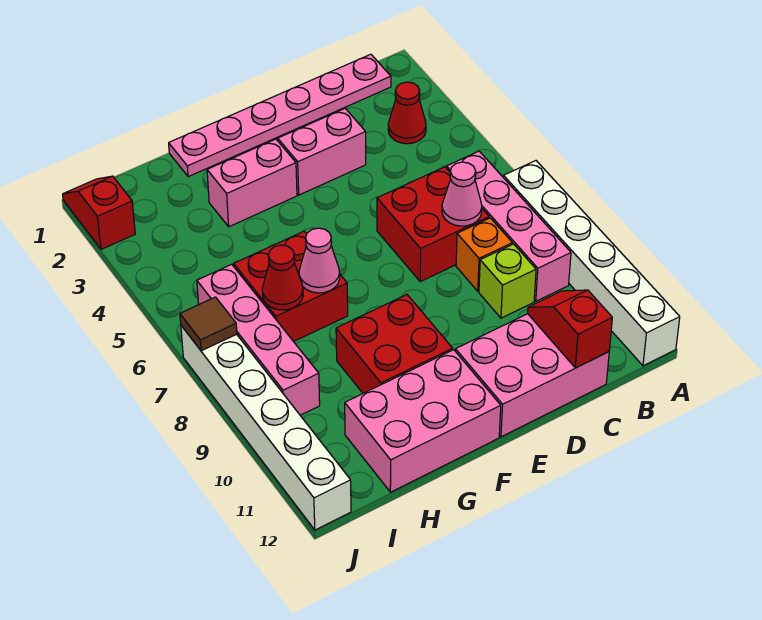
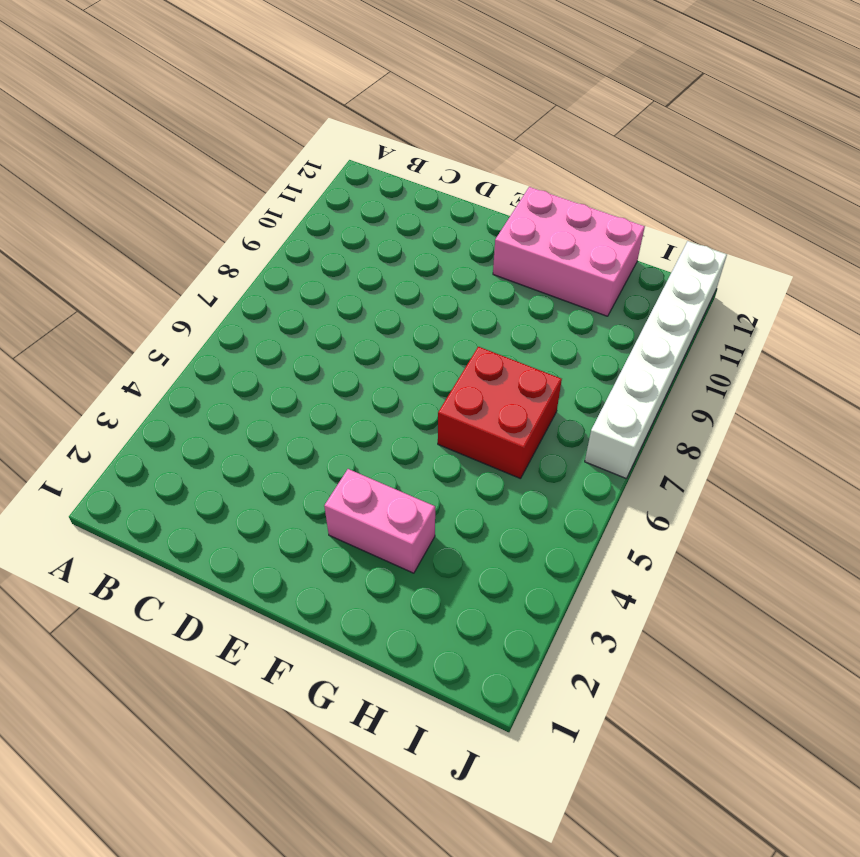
none -> white 1x6 brick [503,161,680,366]
none -> pink 1x6 plate [169,54,391,177]
none -> red 1x1 cone [388,82,426,144]

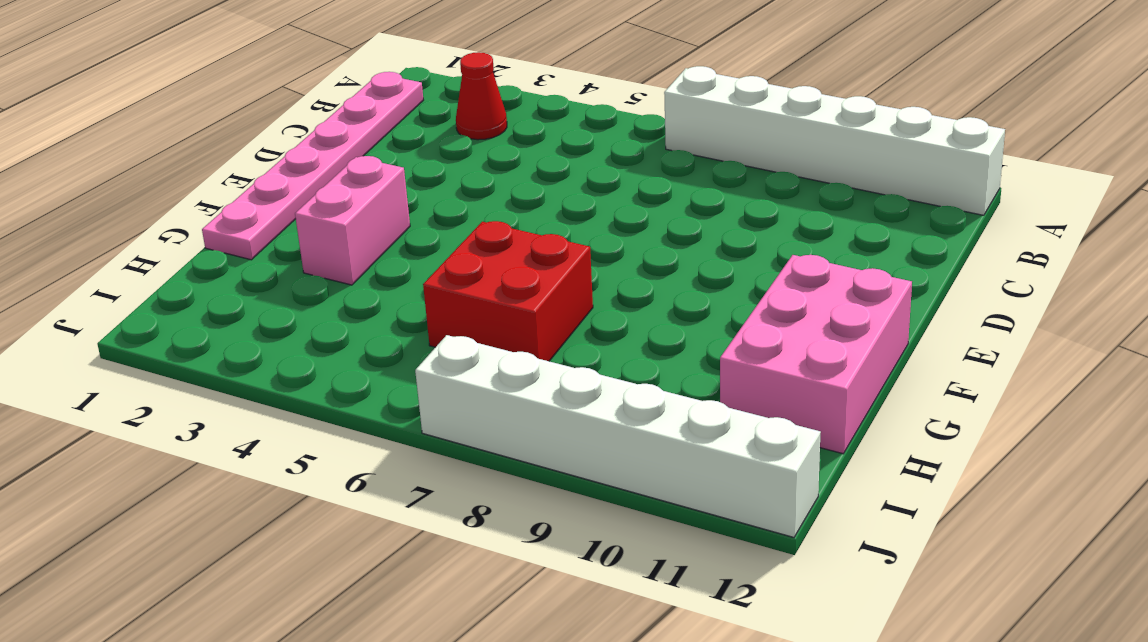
none -> pink 1x4 brick [447,151,571,301]
none -> red 2x2 brick [377,167,489,282]
none -> orange 1x1 brick [456,218,512,291]

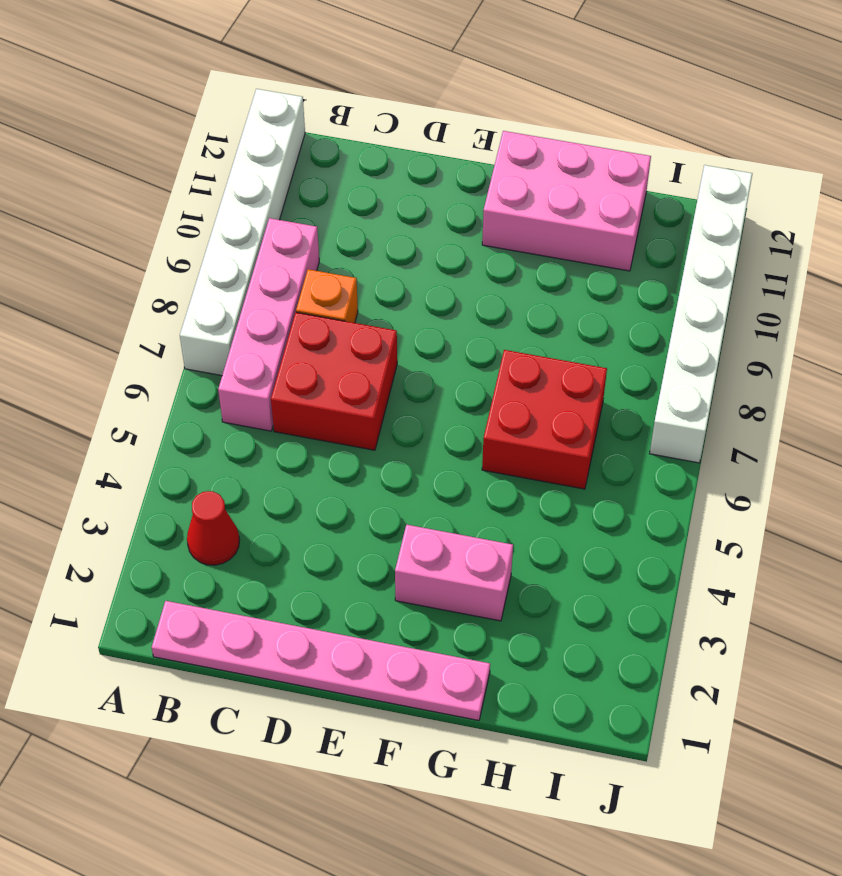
none -> lime 1x1 brick [479,244,536,318]
none -> pink 2x3 brick [455,314,609,437]
none -> pink 1x2 brick [278,109,366,195]

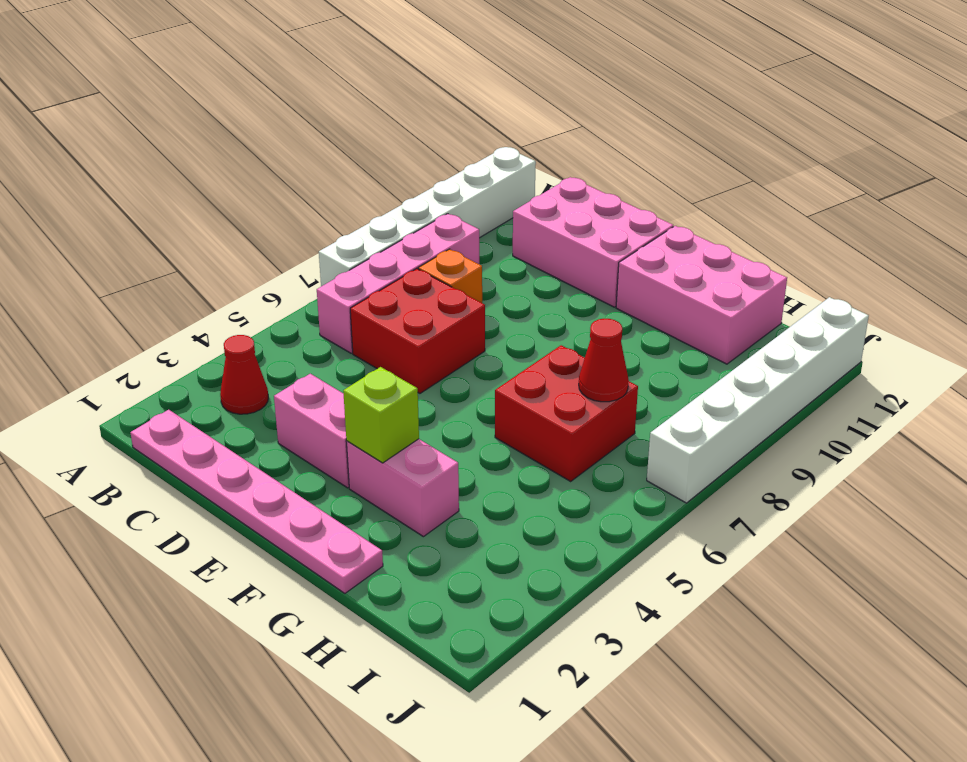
lime 1x1 brick [343,367,419,463] -> lime 1x1 brick moved to [479,244,536,318]
none -> red 2x2 brick [336,295,453,393]
none -> pink 1x4 brick [197,264,320,415]
none -> red 1x2 slope [63,176,135,249]

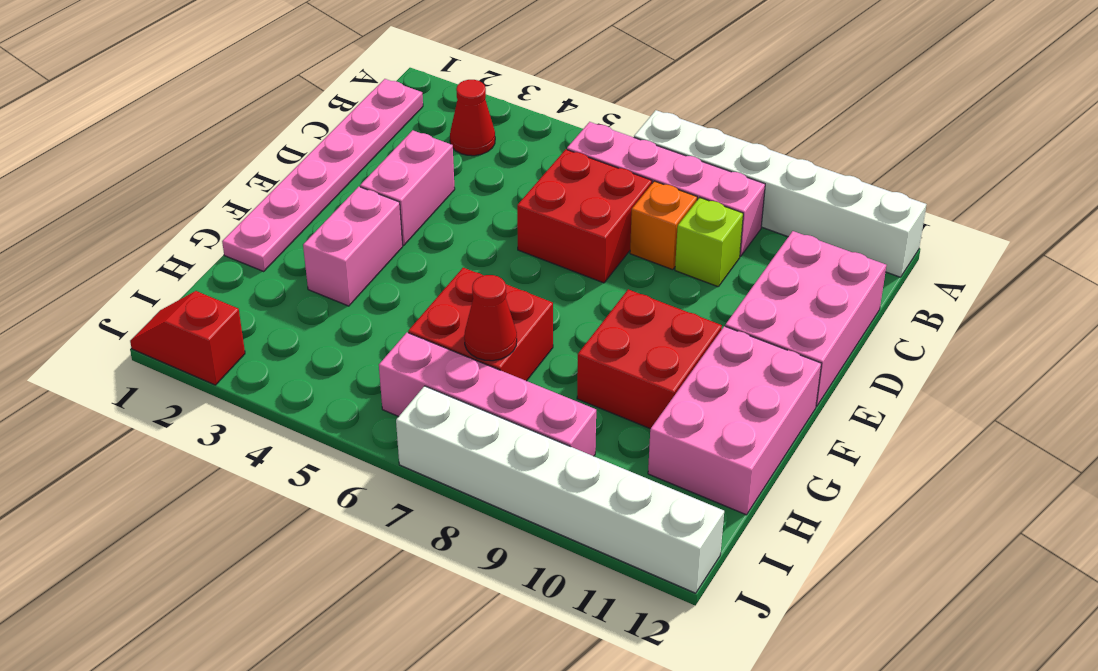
none -> pink 1x1 cone [442,162,482,226]
none -> red 1x2 slope [528,290,612,368]
none -> pink 1x1 cone [299,228,340,293]

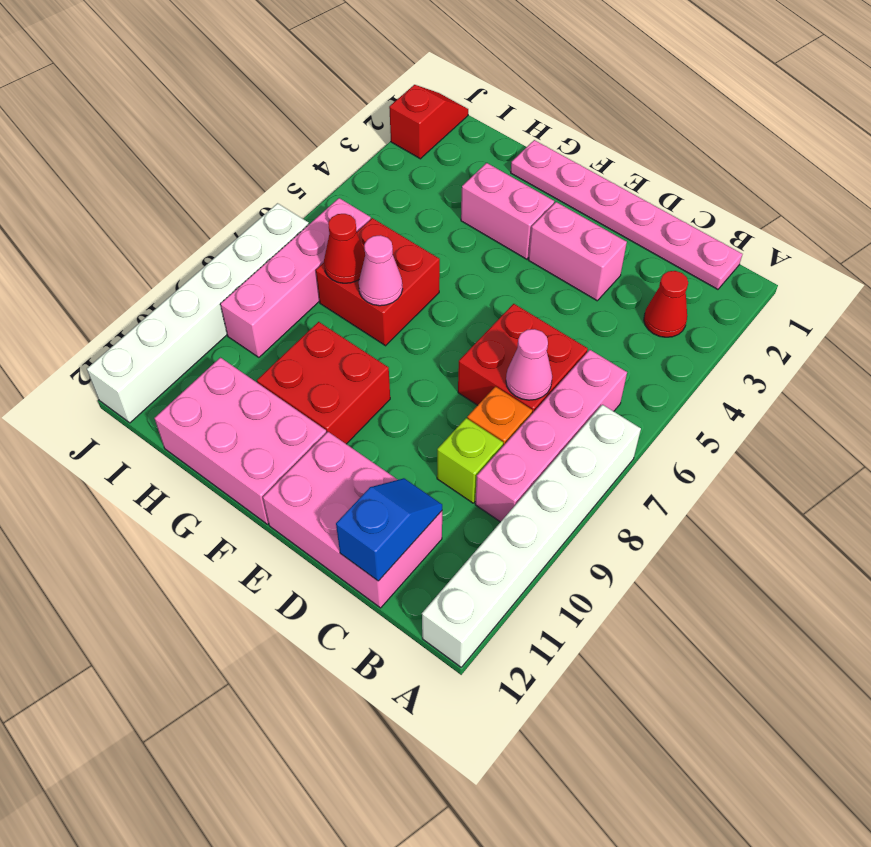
blue 1x2 slope [336,478,442,581] -> red 1x2 slope [528,290,612,368]
none -> brown 1x1 tile [180,297,237,351]

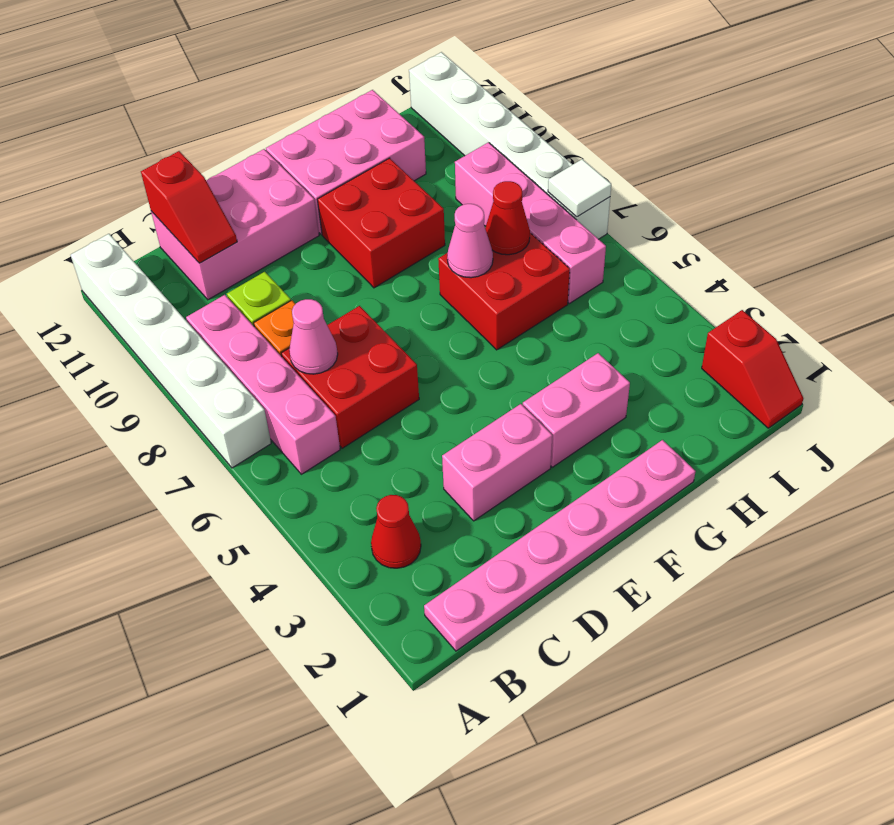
white 1x1 tile [548,159,611,217] -> brown 1x1 tile [180,297,237,351]

